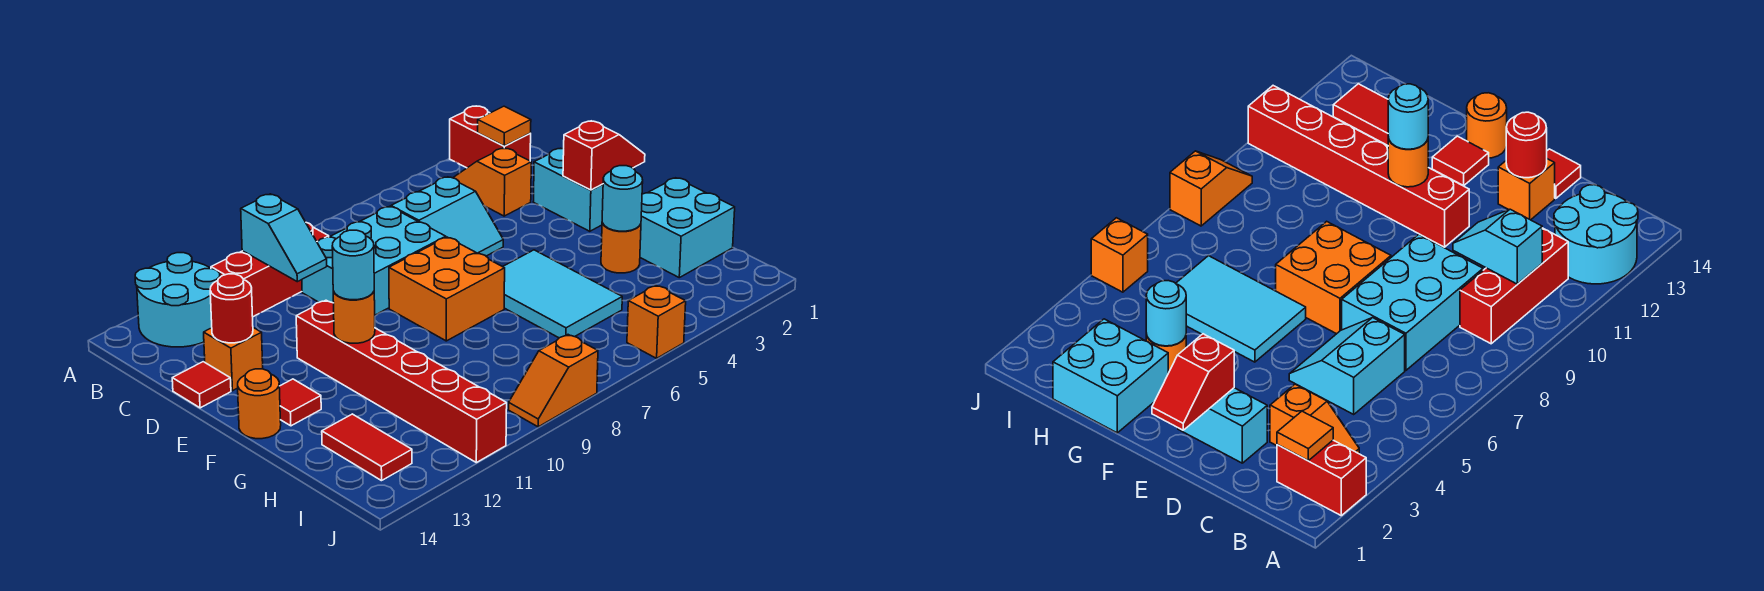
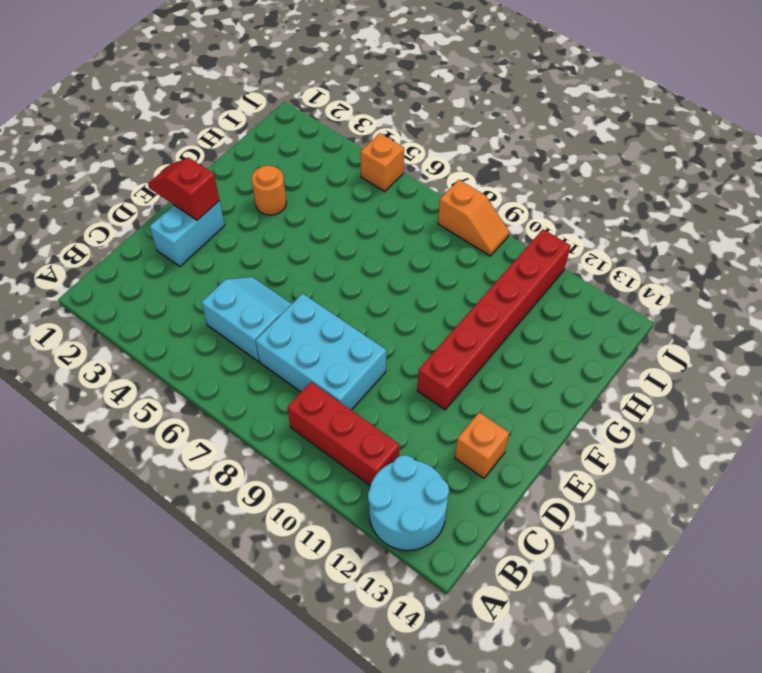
none -> red 1x2 brick [450,106,531,168]
none -> orange 1x2 slope [453,148,531,216]
none -> red 1x1 tile [172,362,231,408]

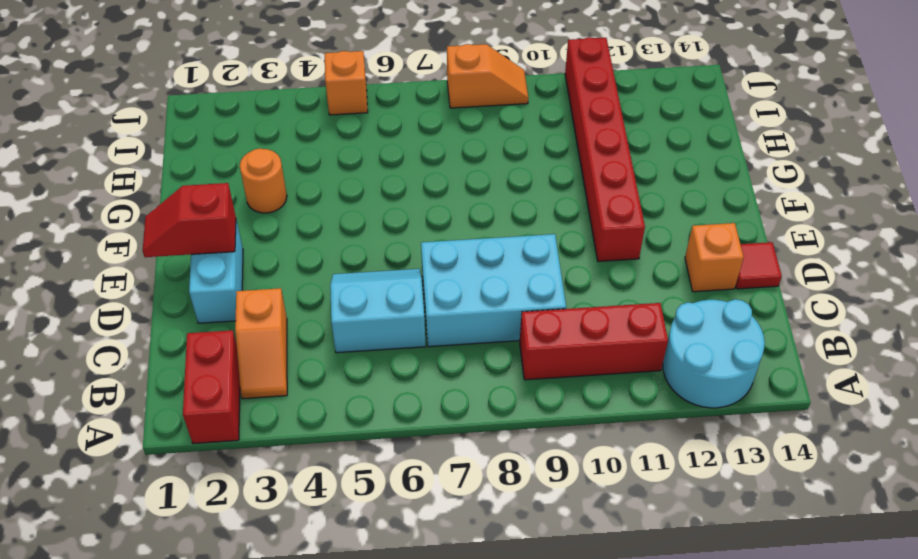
none -> orange 2x2 brick [389,237,505,341]
none -> cyan 2x3 tile [503,250,622,338]
none -> red 1x1 tile [279,379,321,426]

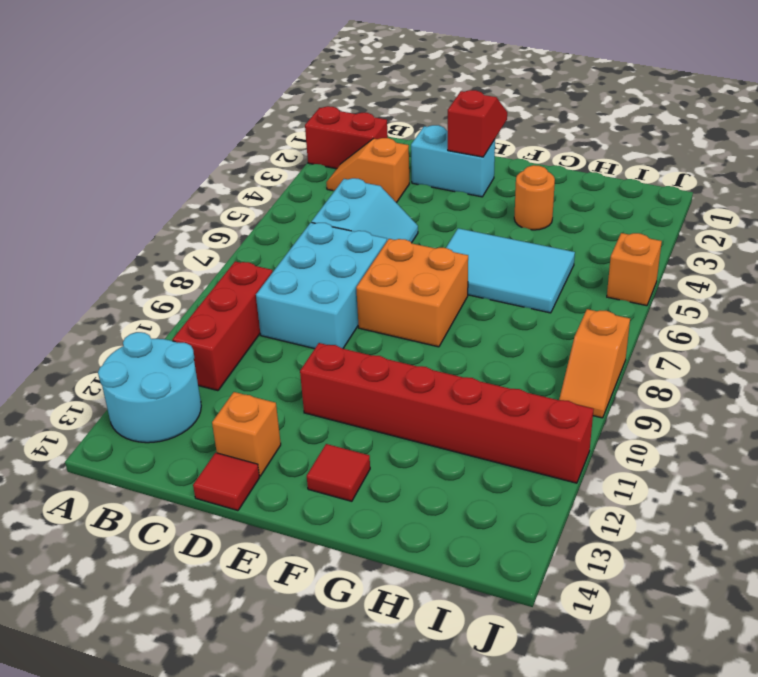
none -> orange 1x1 round brick [238,369,281,439]
none -> cyan 2x2 brick [640,178,735,278]
none -> red 1x2 tile [322,414,412,481]

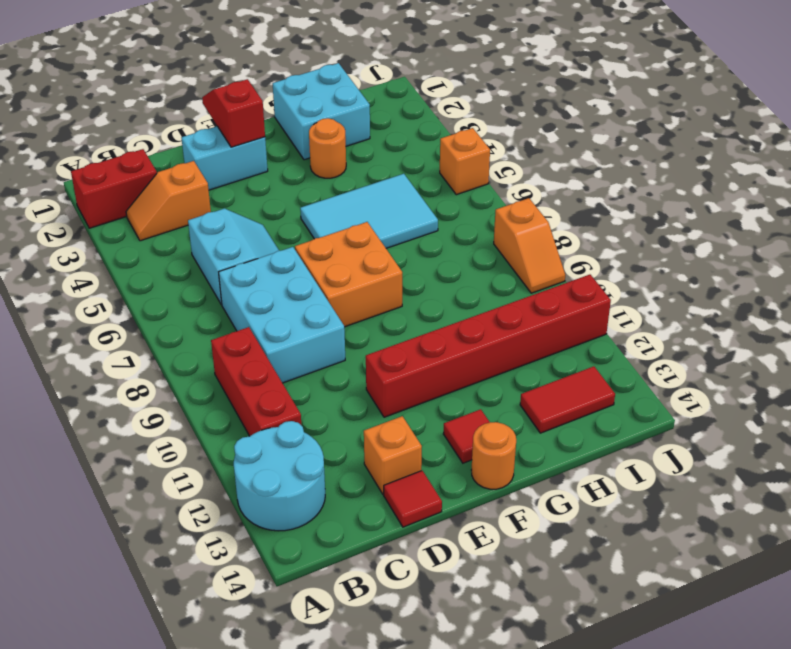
none -> orange 1x1 tile [478,106,531,146]
none -> cyan 1x2 slope [241,194,327,282]
none -> red 1x1 round brick [210,274,253,343]

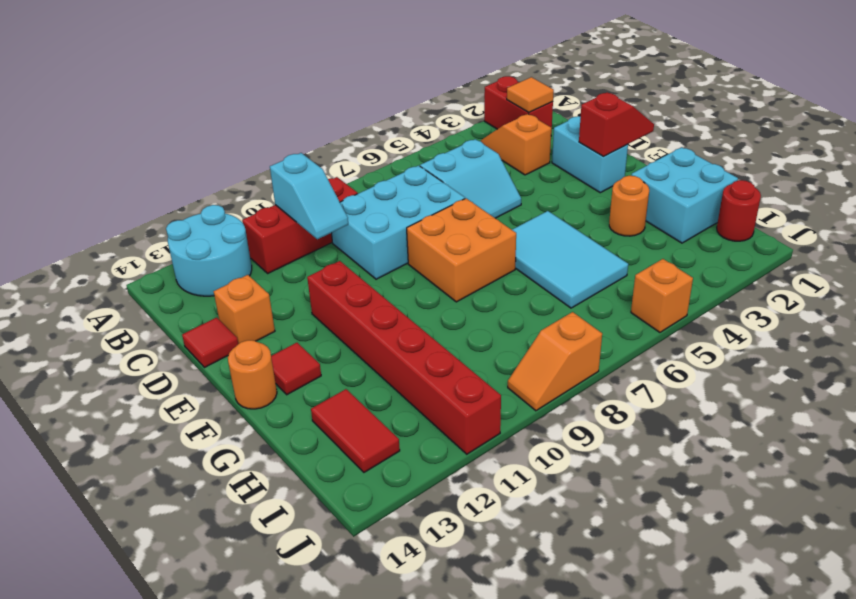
red 1x1 round brick [717,180,761,241] -> red 1x1 round brick moved to [210,274,253,343]
none -> orange 1x1 round brick [333,291,375,343]
none -> cyan 1x1 round brick [602,166,643,231]
none -> cyan 1x1 round brick [332,230,374,300]

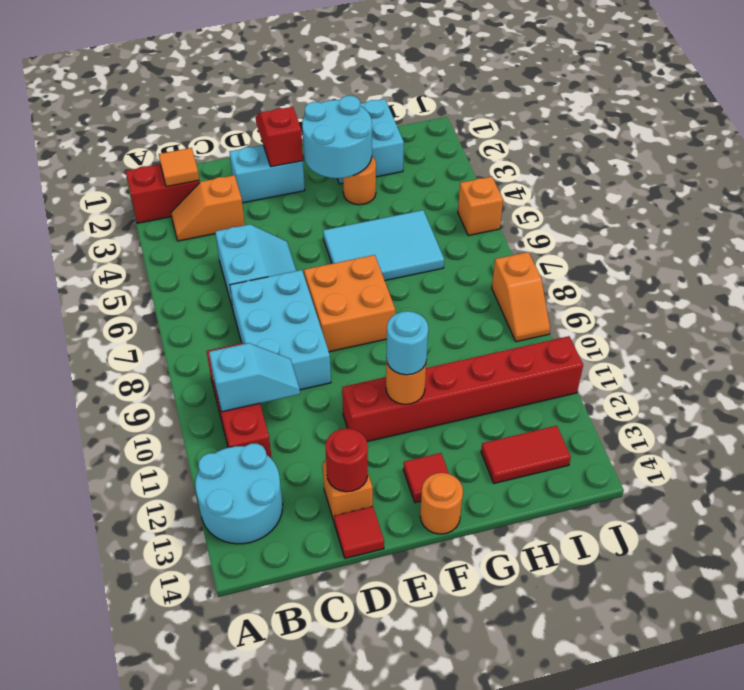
cyan 2x2 round brick [302,96,372,178] -> cyan 1x1 round brick [602,166,643,231]

